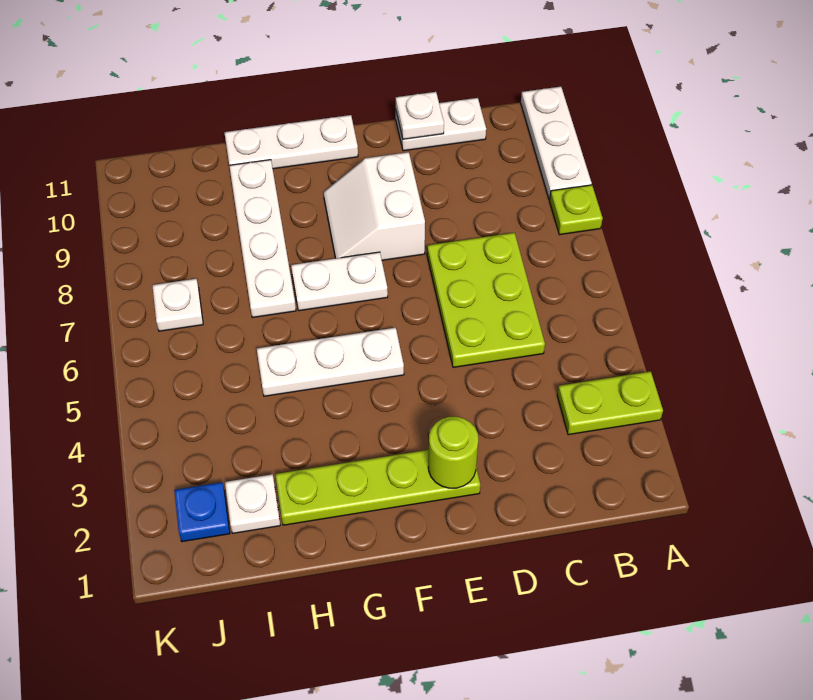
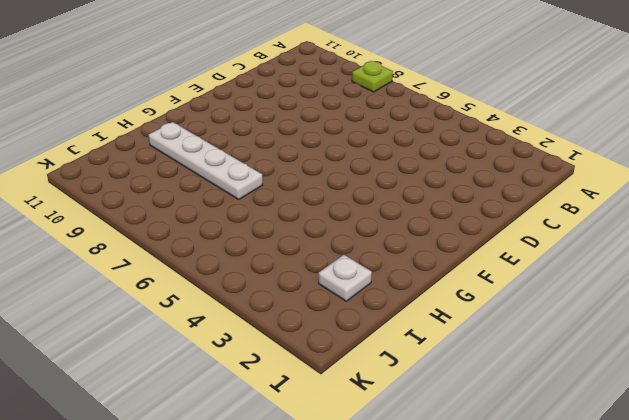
none -> lime 1x2 plate [557,371,663,435]
none -> white 1x3 plate [521,87,592,200]
none -> lime 2x3 plate [427,233,545,367]

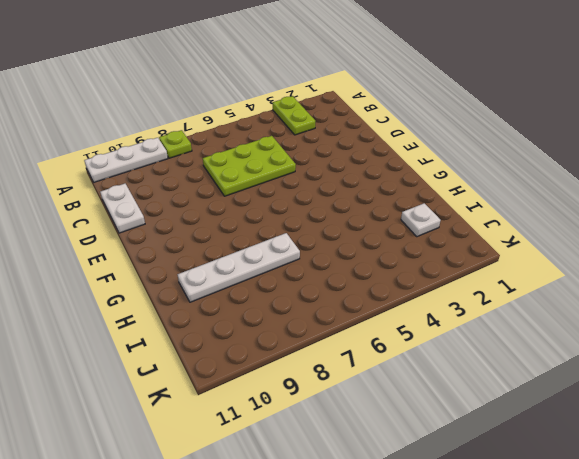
none -> lime 1x4 plate [275,450,480,525]
none -> white 2x2 slope [324,152,425,260]
none -> white 1x3 plate [257,328,404,396]

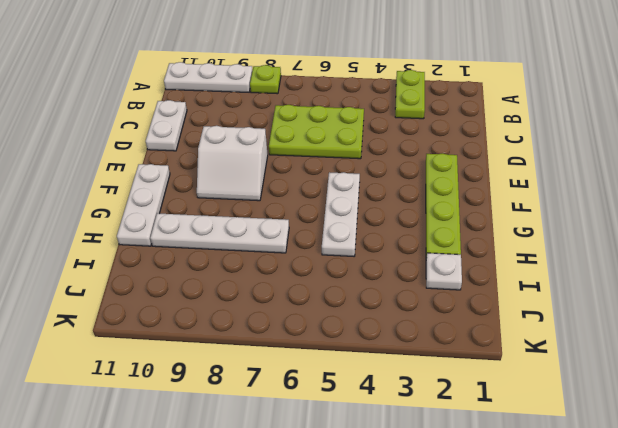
none -> white 1x2 plate [291,252,388,311]
none -> blue 1x1 plate [174,482,230,542]
none -> white 1x1 plate [152,279,203,331]

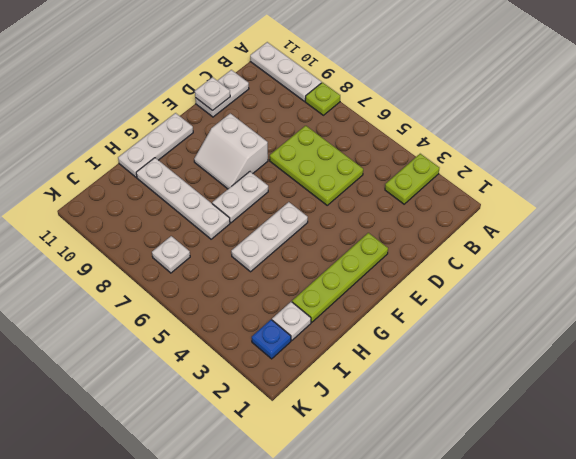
none -> lime 1x1 round brick [428,417,478,488]

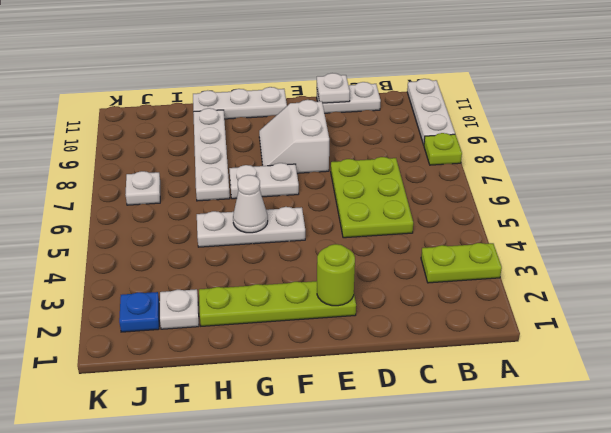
white 1x1 cone [233,175,268,233] -> none

